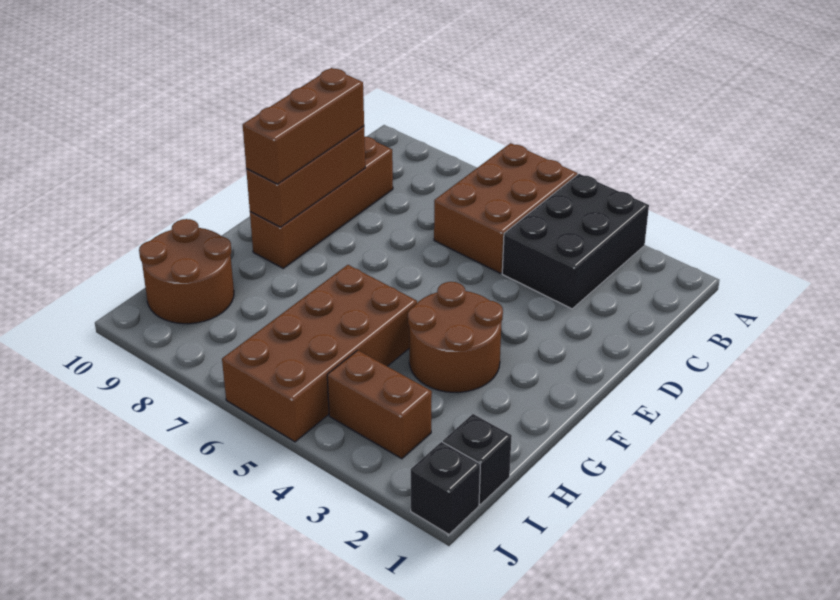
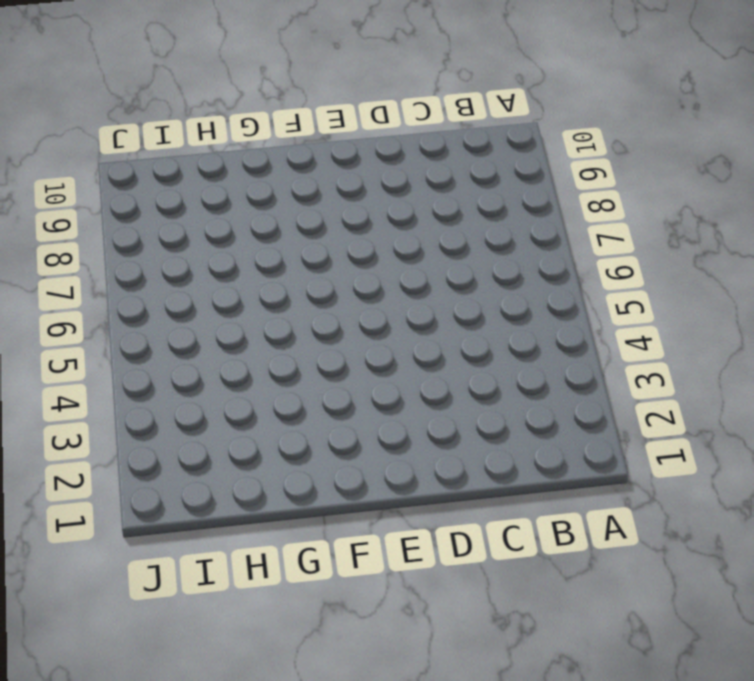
none -> black 2x3 brick [502,174,649,309]
none -> brown 2x3 brick [434,143,577,273]

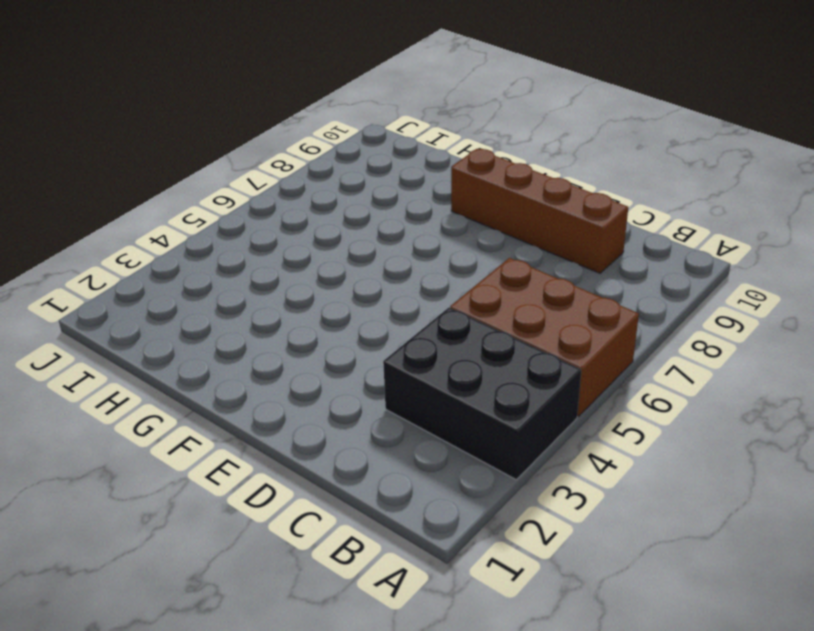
none -> brown 2x2 round brick [408,282,503,392]
none -> brown 2x4 brick [222,265,417,442]

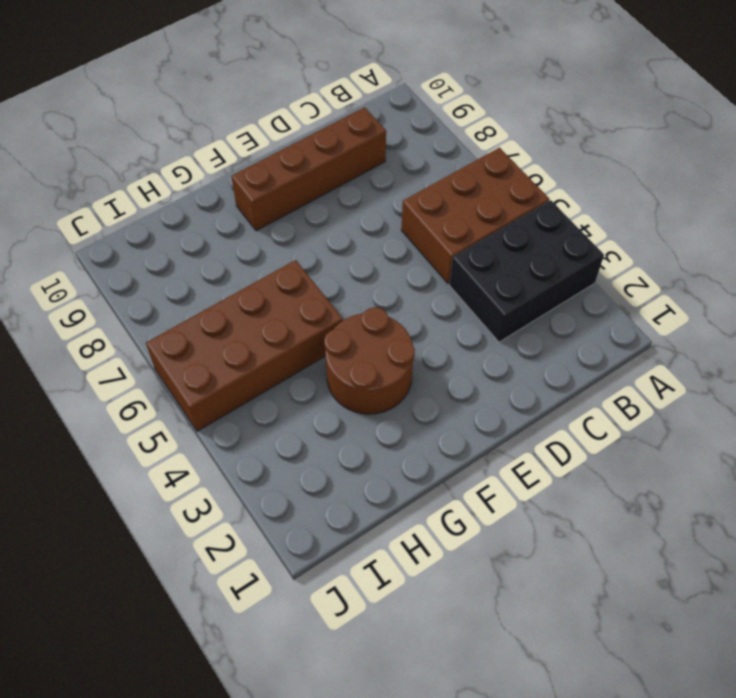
none -> brown 2x2 round brick [139,219,234,324]
none -> black 1x1 brick [443,414,512,505]

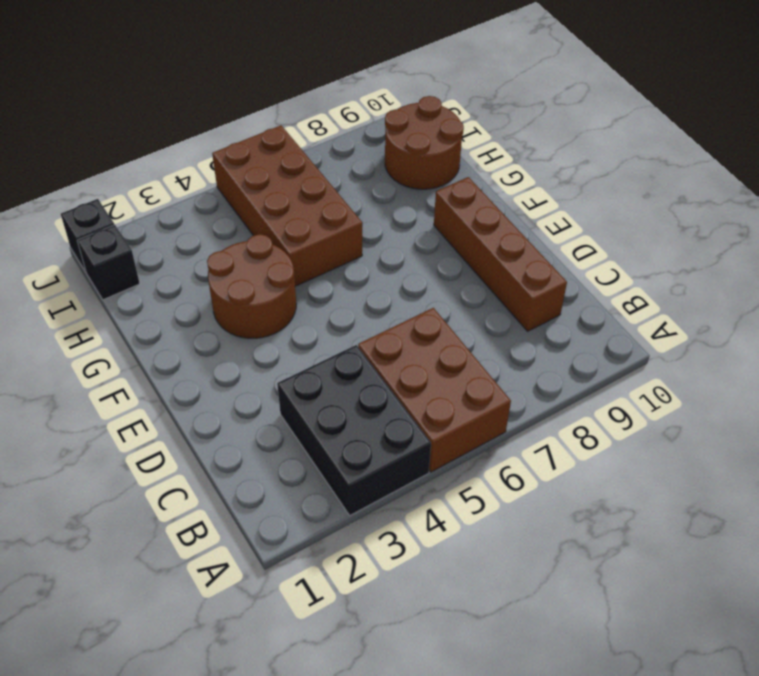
none -> brown 1x2 brick [327,350,432,459]
none -> brown 1x3 brick [246,126,365,227]

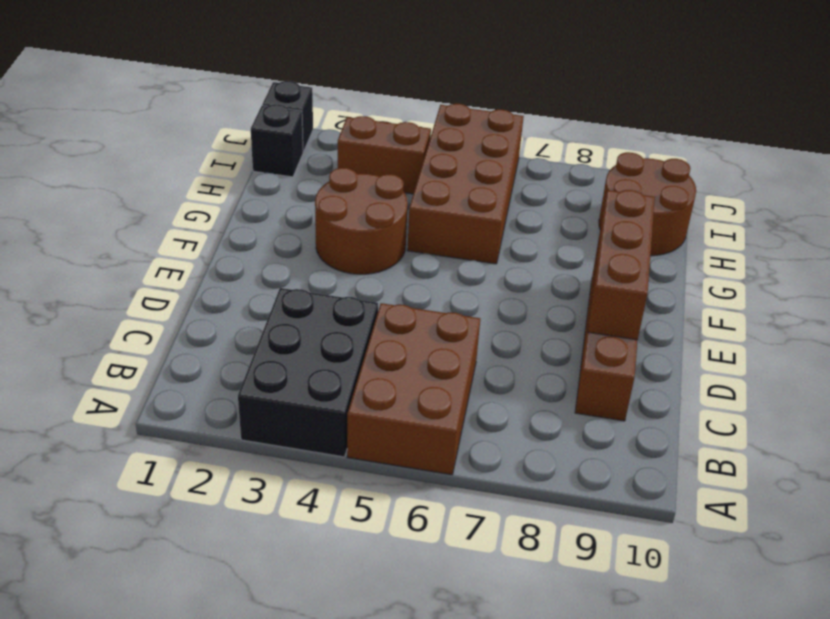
none -> brown 1x3 brick [243,68,364,184]

